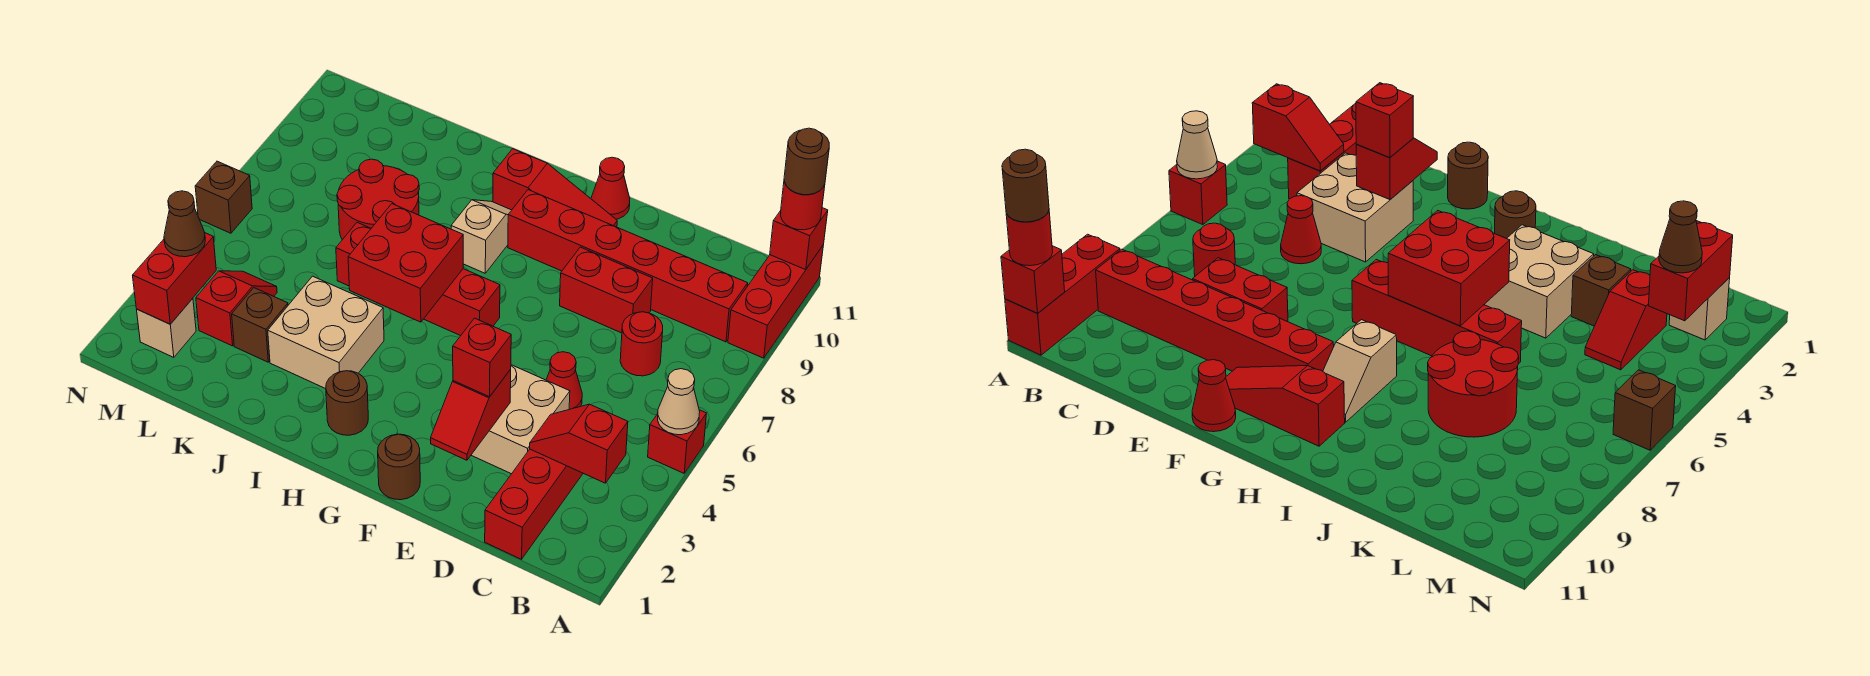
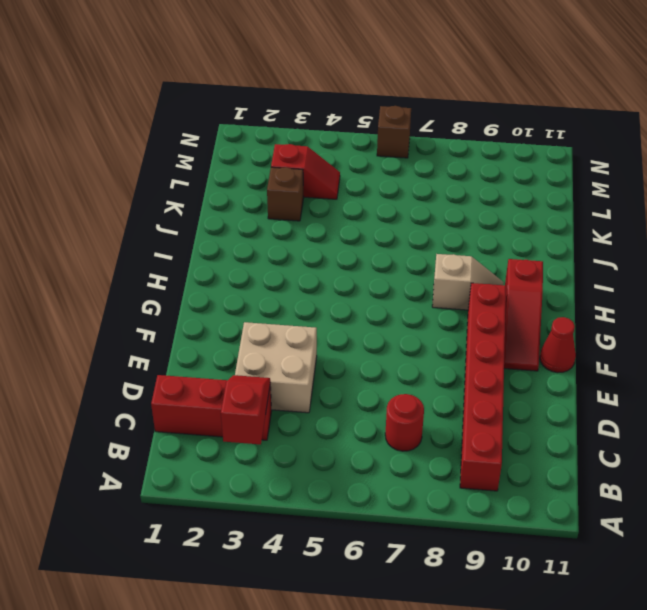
none -> red 1x1 brick [648,410,706,473]
none -> red 1x3 brick [728,246,823,358]
none -> red 1x1 cone [546,352,582,409]
none -> red 1x2 brick [560,247,653,333]

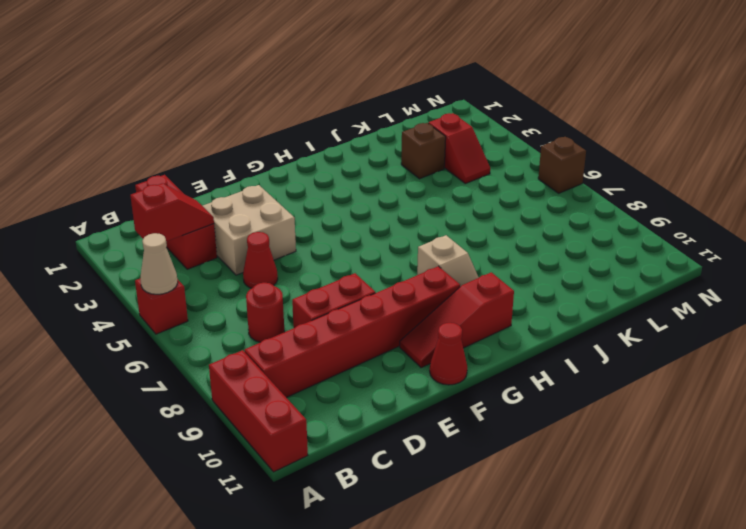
none -> brown 1x1 round brick [378,434,420,500]
none -> red 1x4 brick [336,223,500,336]
none -> brown 1x1 round brick [326,371,368,435]
none -> tan 2x2 brick [268,276,384,389]

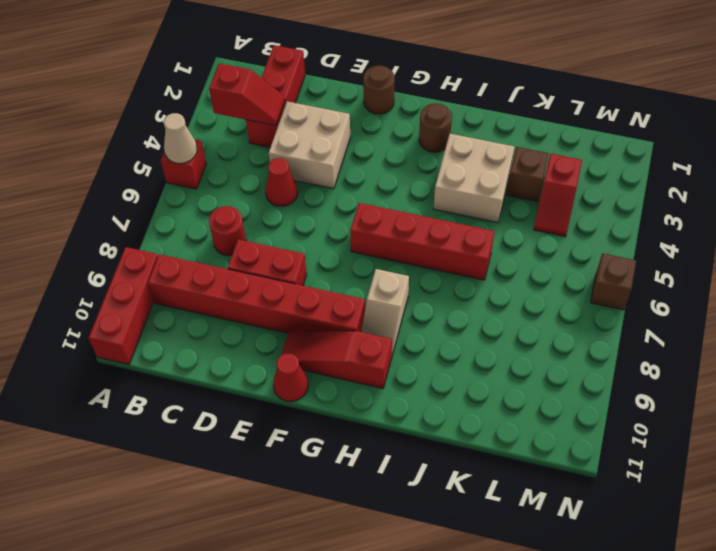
none -> red 2x2 round brick [337,159,419,240]
none -> tan 1x1 brick [137,298,196,357]
none -> red 1x1 brick [770,208,828,270]
none -> red 1x2 slope [431,370,511,460]

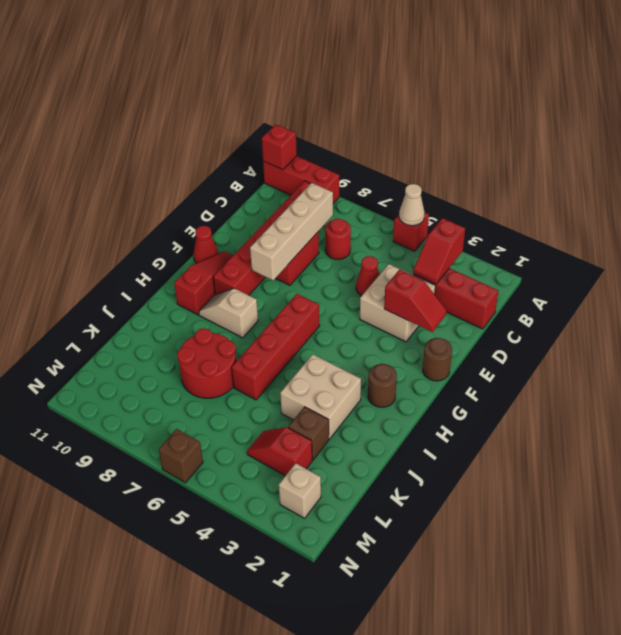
tan 1x4 brick [250,183,333,280] -> none
none -> red 2x2 brick [348,204,463,322]
none -> red 1x2 brick [133,233,216,324]
none -> red 1x1 round brick [781,182,825,230]
none -> red 1x1 brick [453,318,511,397]

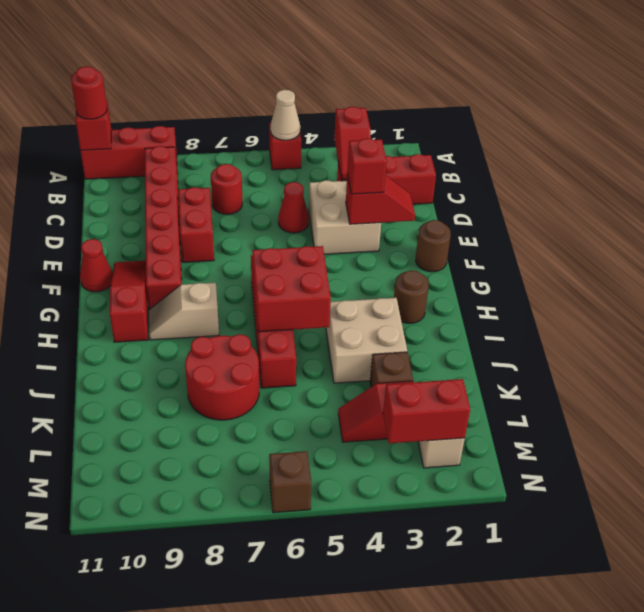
none -> brown 1x1 cone [164,191,205,257]
none -> brown 1x1 round brick [784,128,829,195]

